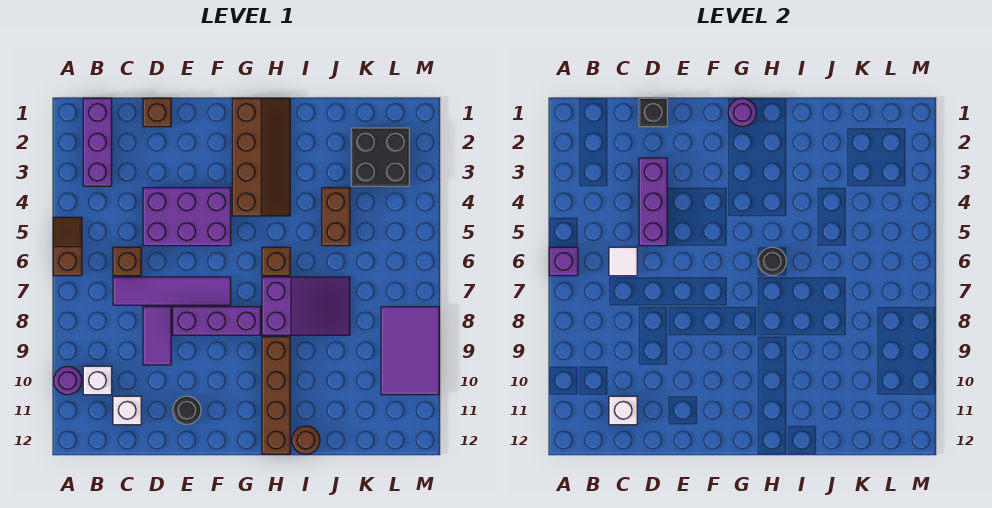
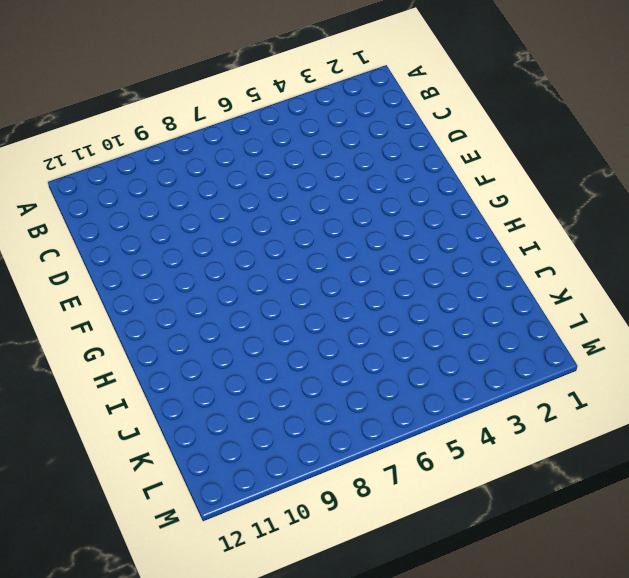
none -> brown 1x2 slope [53,217,82,276]
none -> purple 1x1 round brick [54,366,82,395]
none -> purple 1x3 brick [83,98,112,186]

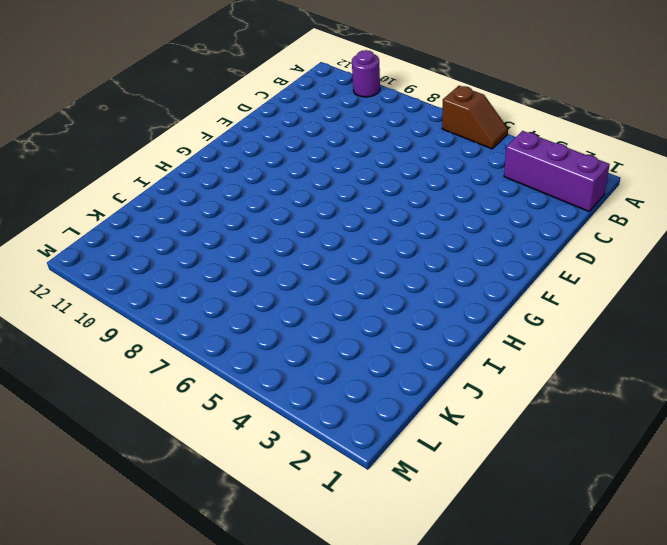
none -> white 1x1 brick [83,366,112,395]
none -> brown 1x1 brick [113,247,141,276]
none -> purple 1x4 tile [113,277,231,305]

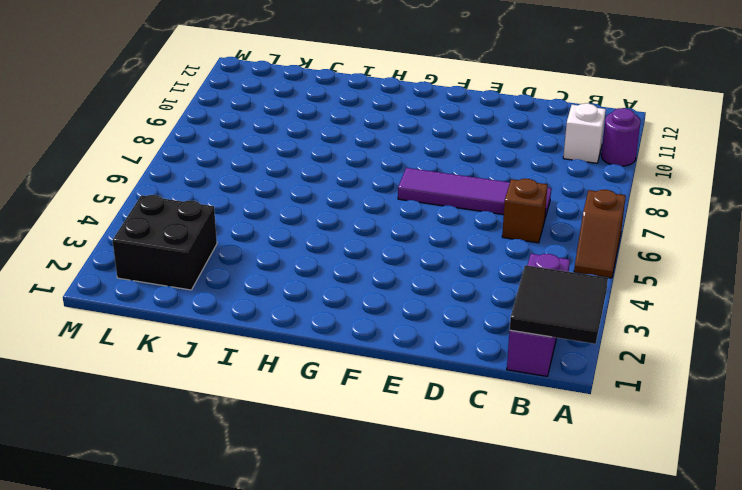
black 2x2 tile [510,265,608,344] -> none
none -> white 1x1 brick [113,396,141,425]
none -> brown 1x1 brick [143,98,171,127]
none -> purple 2x3 brick [143,188,231,246]

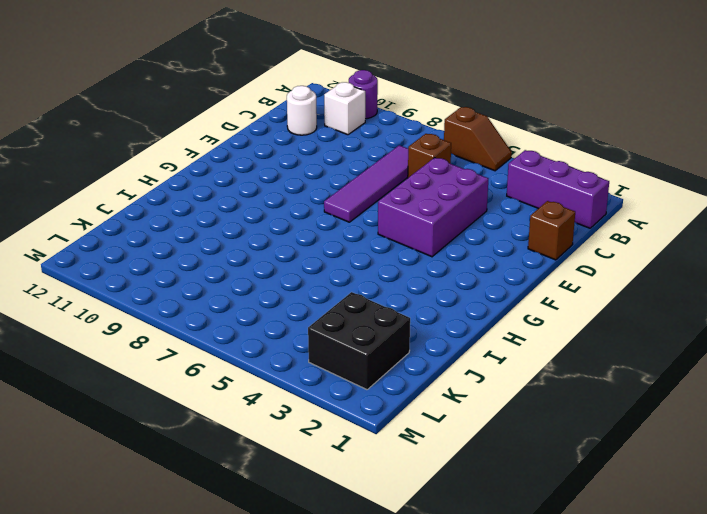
white 1x1 round brick [287,86,317,135] -> white 1x1 brick [113,396,141,425]
none -> purple 1x2 tile [143,307,171,365]
none -> purple 1x3 brick [173,307,261,335]
none -> black 1x1 round brick [173,396,201,424]

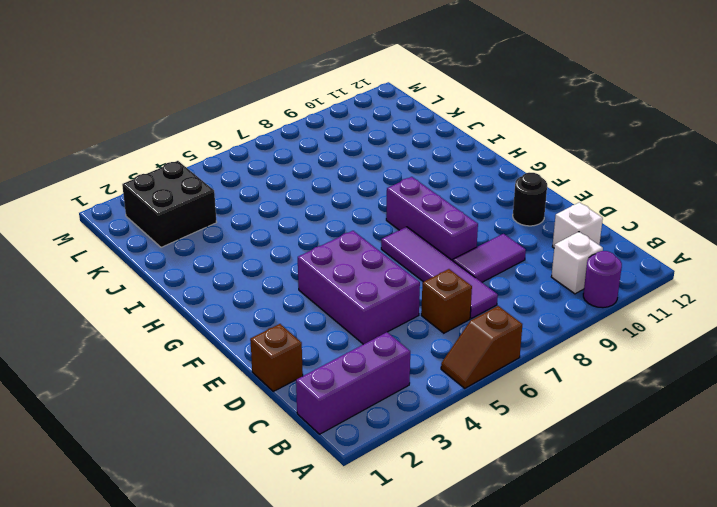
none -> brown 2x4 slope [232,98,290,216]
none -> brown 1x1 brick [262,247,290,276]
none -> purple 2x3 slope [262,277,350,335]

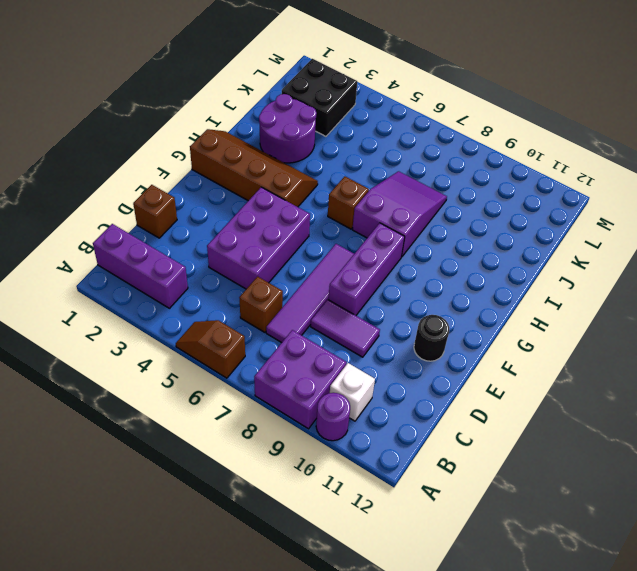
purple 2x2 brick [254,330,346,429] -> none
purple 2x2 round brick [259,94,317,163] -> none
none -> white 1x1 brick [113,396,141,425]
none -> brown 1x4 brick [262,337,290,454]
none -> brown 1x1 round brick [292,426,320,454]

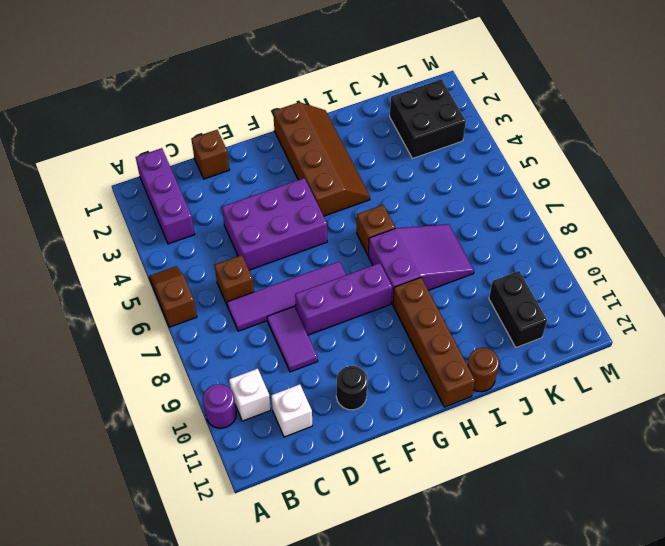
black 1x2 brick [489,271,547,348] -> none
none -> brown 1x2 brick [322,188,350,246]
none -> purple 2x3 tile [381,307,439,395]
none -> purple 1x1 brick [549,247,578,276]

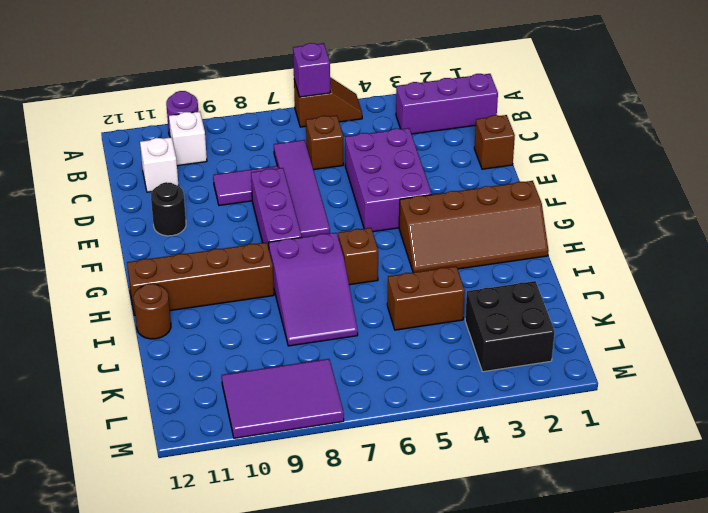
none -> white 1x1 tile [609,247,637,276]
none -> white 1x1 brick [609,396,637,425]
none -> black 1x1 brick [639,98,667,127]

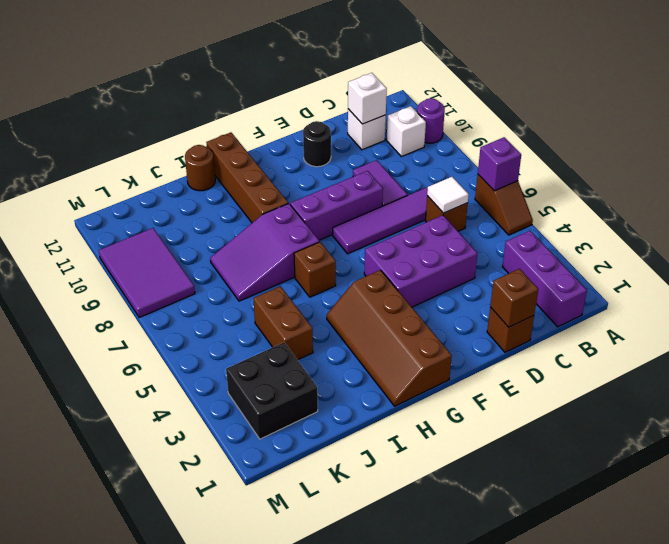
brown 1x1 brick [490,269,538,327] -> black 1x1 brick [639,98,667,127]
none -> purple 1x3 brick [639,158,667,246]
none -> purple 1x1 round brick [728,98,756,127]
none -> black 1x1 round brick [758,247,786,276]

